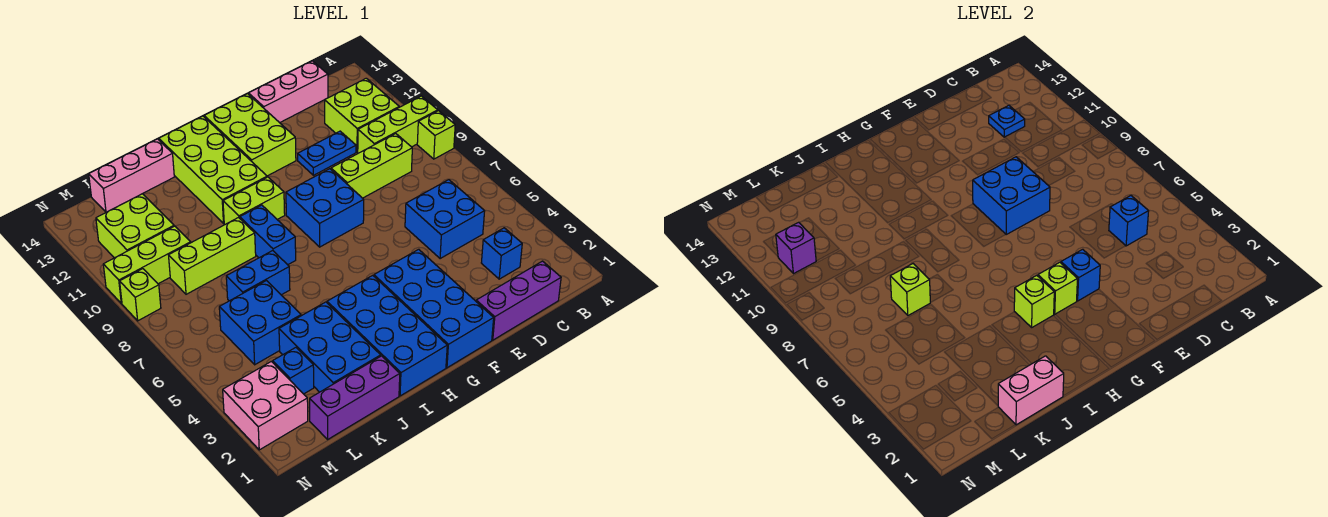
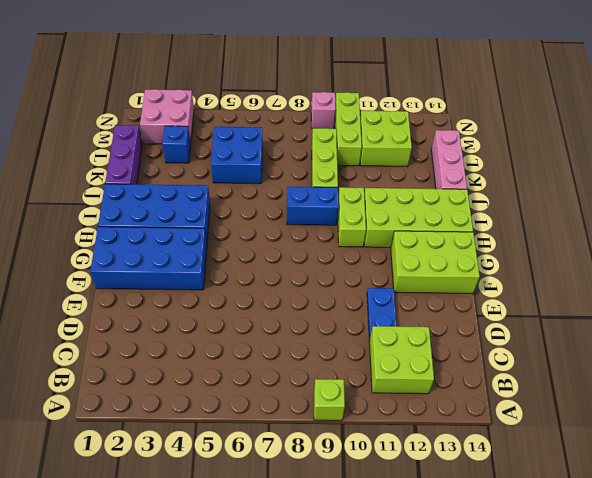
pink 1x1 brick [311,92,336,129] -> lime 1x1 brick [120,269,161,321]
none -> lime 1x3 brick [358,96,438,153]
none -> purple 1x3 brick [476,261,561,340]
none -> blue 1x1 brick [481,228,522,279]
none -> blue 2x2 brick [405,180,485,259]

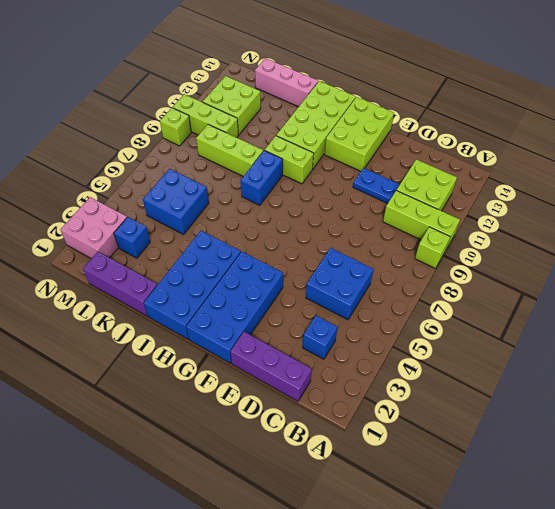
none -> lime 1x3 brick [331,134,412,198]
none -> pink 1x3 brick [249,61,328,123]
none -> blue 2x2 brick [286,169,364,247]
none -> blue 2x3 brick [279,302,381,392]

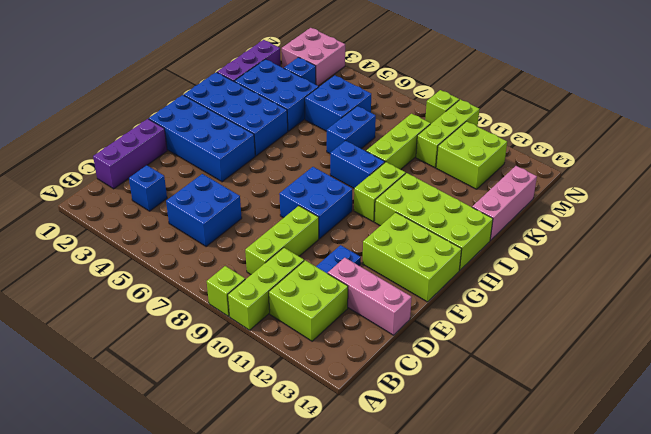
pink 1x3 brick [328,258,412,335] -> pink 1x3 brick turned to [249,61,328,123]
none -> blue 1x1 brick [1109,196,1149,246]
none -> blue 1x1 plate [989,105,1025,137]
none -> blue 2x2 brick [973,157,1050,234]
none -> blue 1x1 brick [1061,249,1100,301]

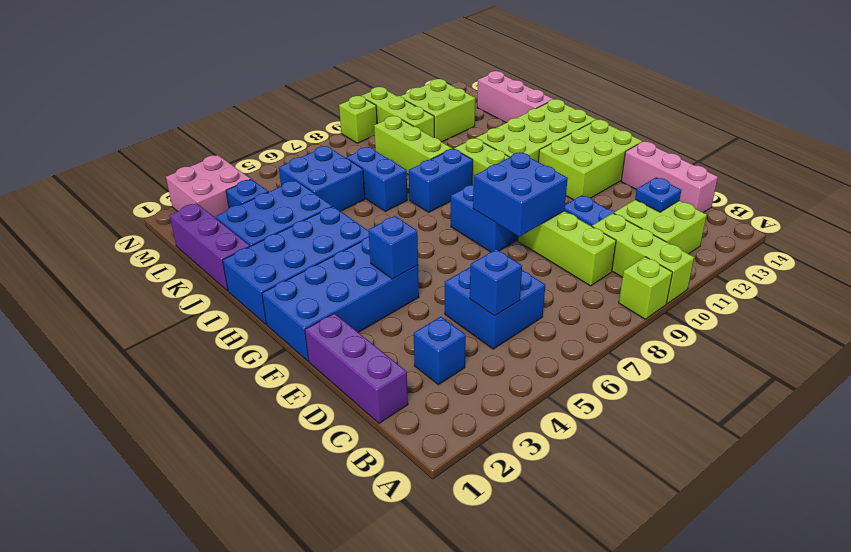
none -> lime 1x1 brick [1038,262,1077,314]
none -> lime 1x1 brick [1014,275,1054,327]
none -> pink 1x2 brick [998,356,1064,425]
none -> lime 1x1 brick [890,264,930,315]

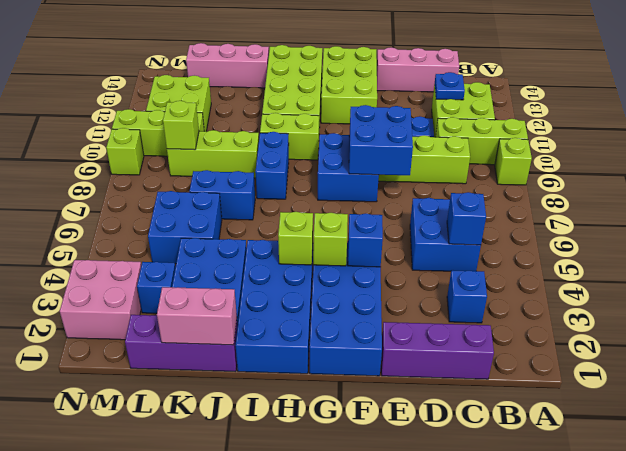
lime 1x1 brick [163,101,199,150] -> lime 1x1 brick moved to [890,264,930,315]
none -> purple 1x1 brick [776,222,816,274]

